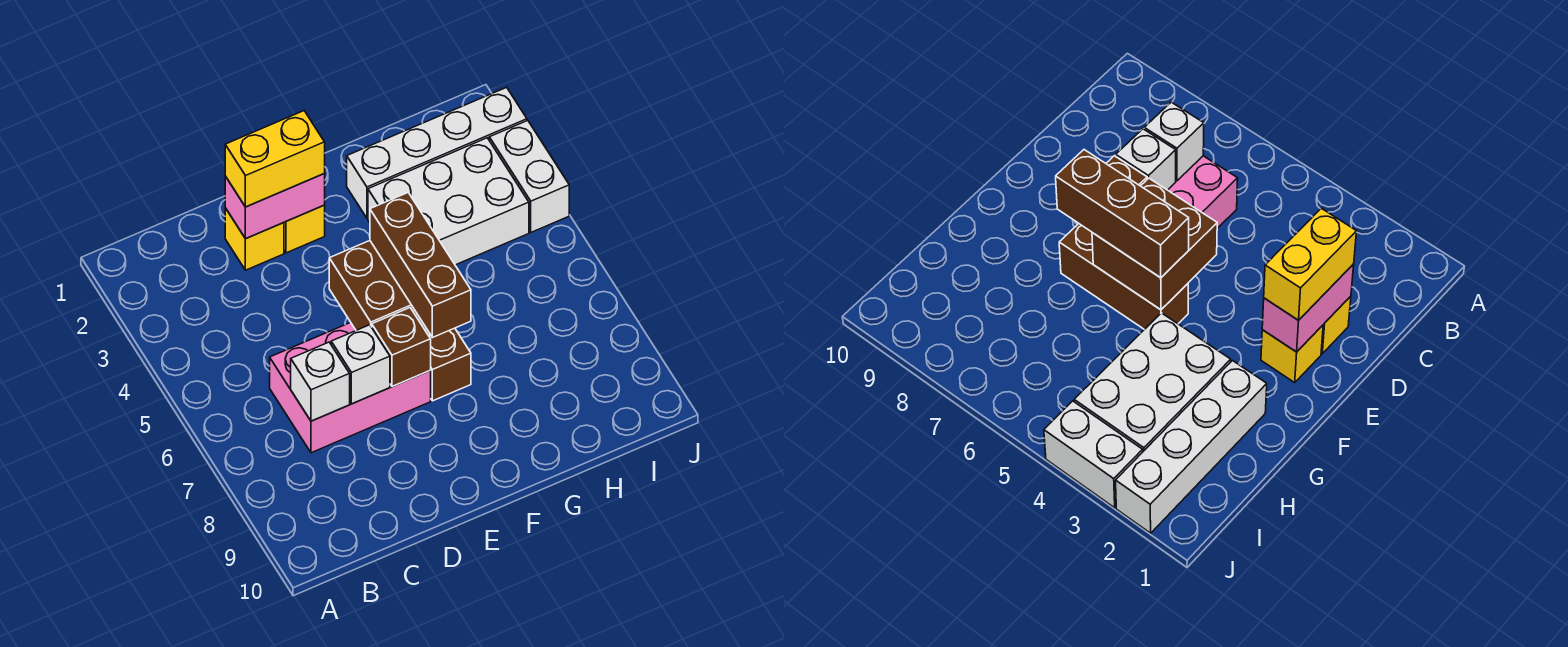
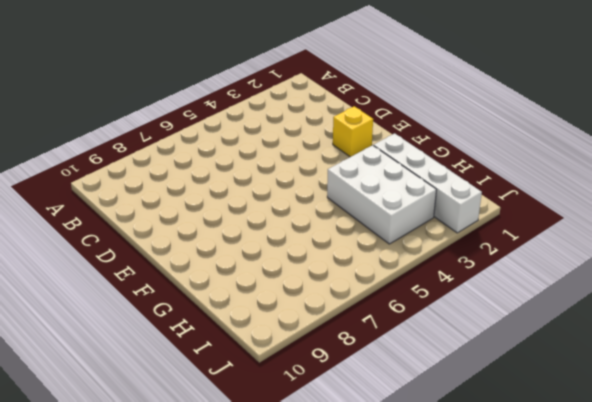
none -> pink 2x3 brick [270,323,431,453]
none -> yellow 1x1 brick [225,208,284,270]
none -> brown 1x3 brick [425,328,471,401]

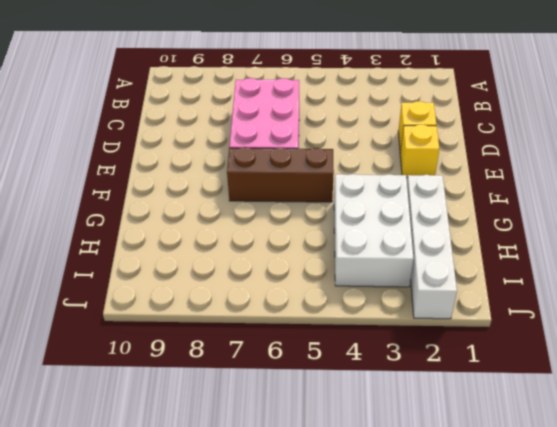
none -> white 1x2 brick [489,121,569,232]
none -> white 1x1 brick [291,342,350,421]
none -> pink 1x2 brick [225,174,325,239]

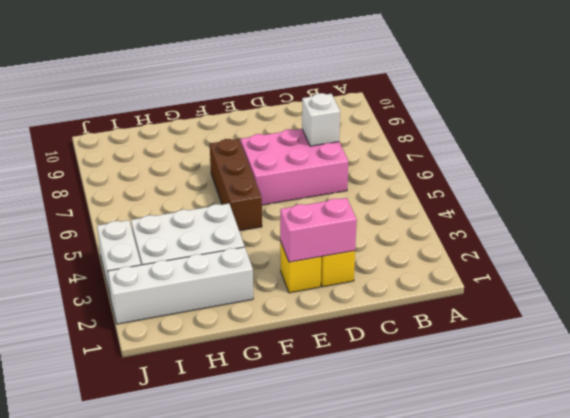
none -> white 1x1 brick [331,325,390,404]
none -> brown 2x2 brick [329,241,427,330]
none -> brown 1x1 brick [372,308,431,387]

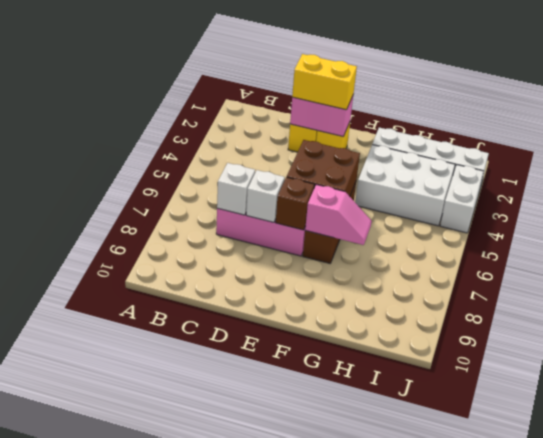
pink 1x2 slope [305,185,372,245] -> none
none -> brown 1x3 brick [370,193,471,338]

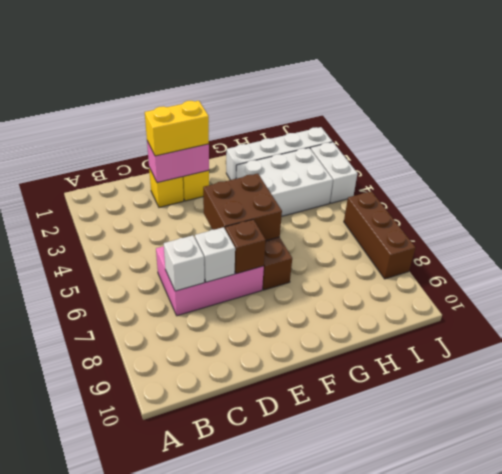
brown 1x3 brick [344,191,416,279] -> brown 1x3 brick moved to [370,193,471,338]

